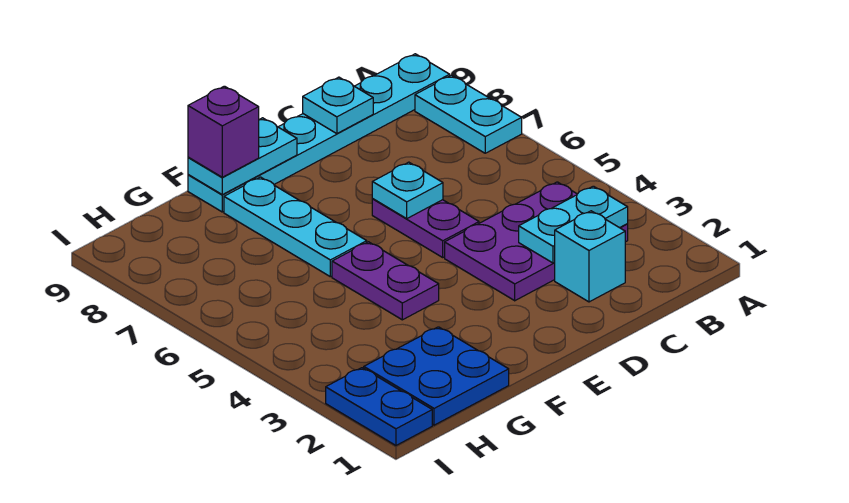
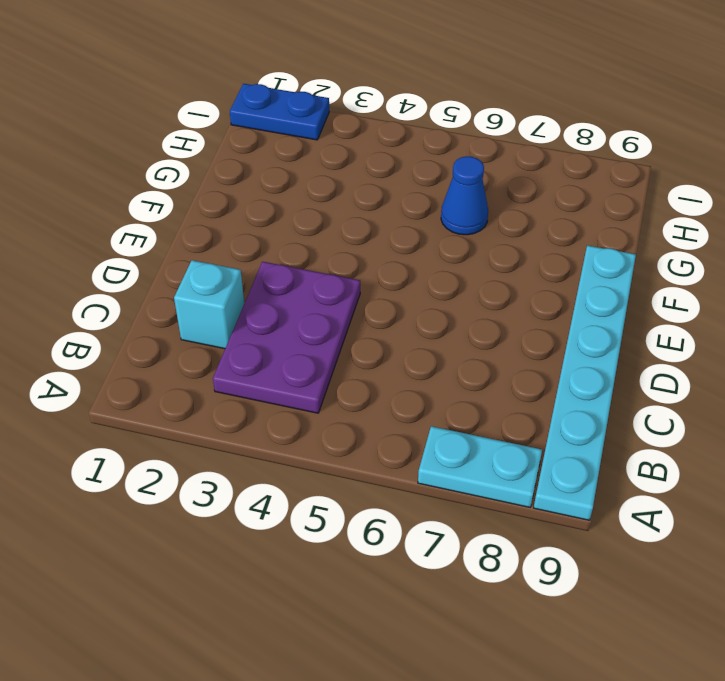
blue 1x1 cone [441,156,488,235] -> none
none -> purple 1x2 plate [372,199,479,257]
none -> purple 1x2 plate [332,242,439,320]
none -> cyan 1x3 plate [224,177,367,277]

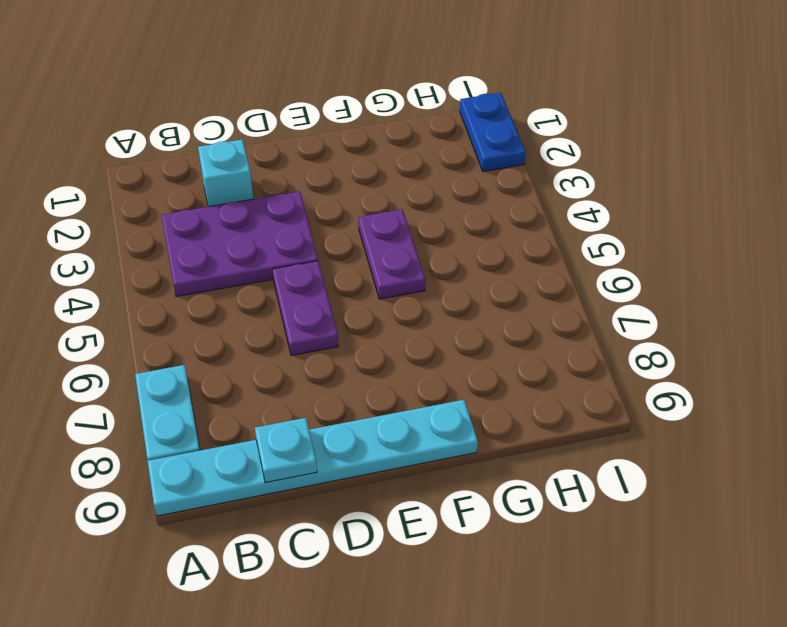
none -> cyan 1x3 plate [224,177,367,277]
none -> blue 2x2 plate [364,327,509,425]
none -> cyan 1x2 plate [519,186,628,263]

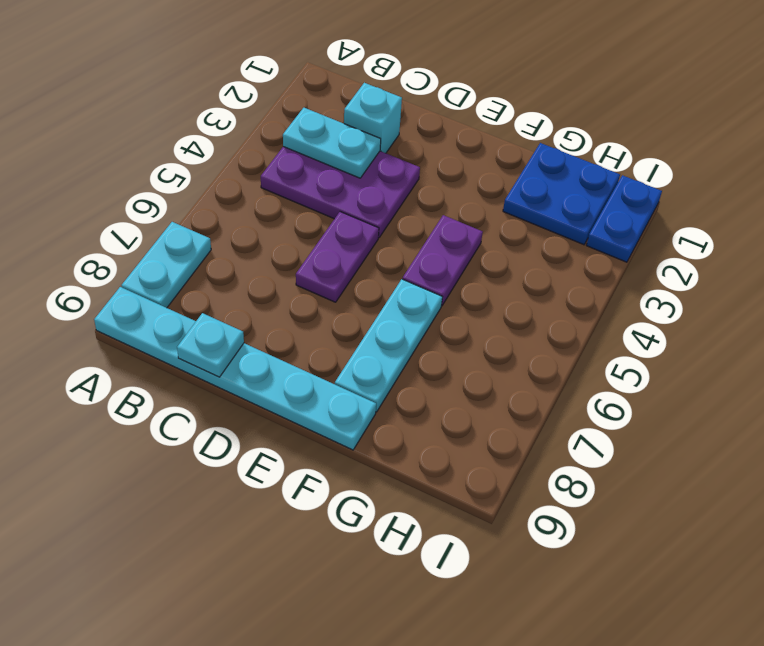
none -> cyan 1x1 plate [372,162,443,218]
none -> cyan 1x2 plate [188,118,297,195]
none -> purple 1x1 brick [188,86,259,177]

